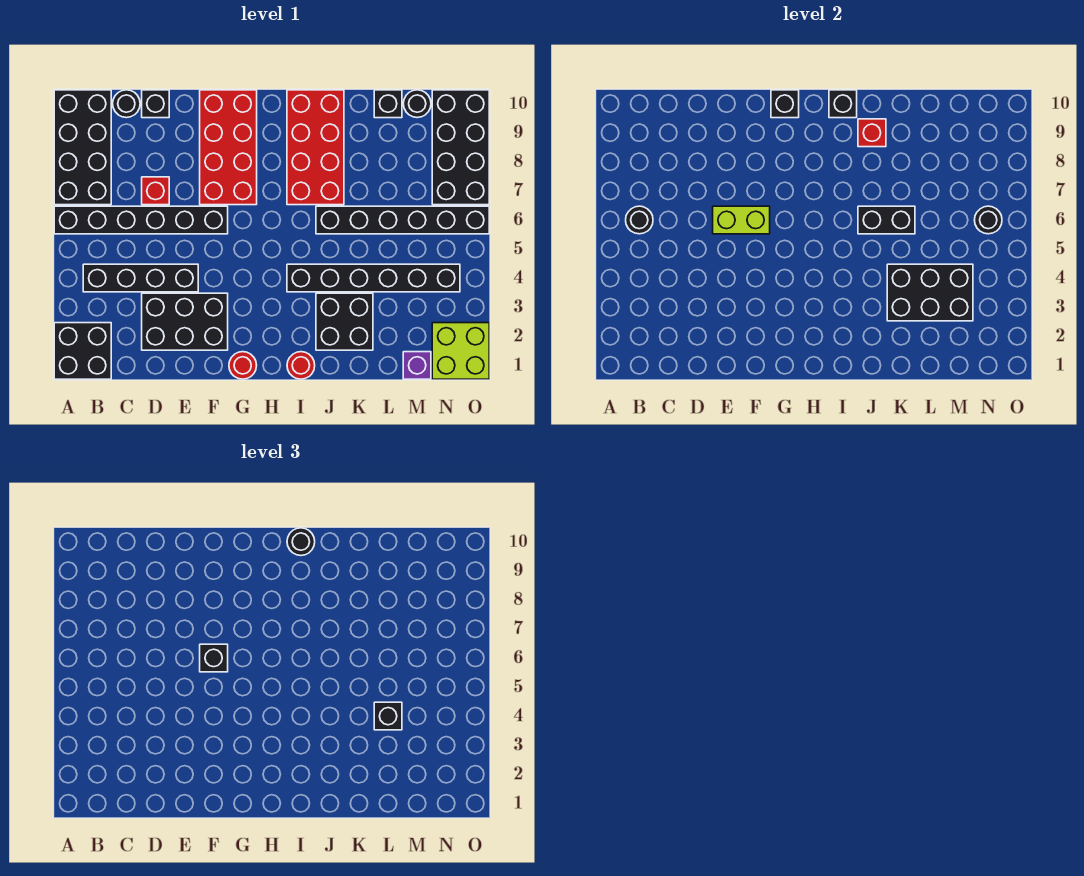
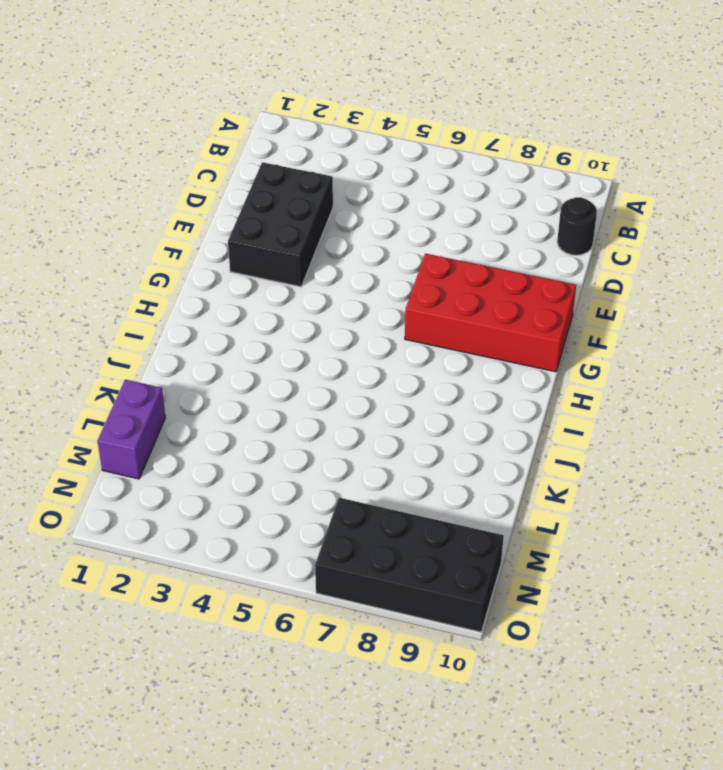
purple 1x2 brick [98,380,165,479] -> purple 1x1 brick [403,352,431,379]
none -> black 2x2 brick [54,323,111,379]
none -> black 1x6 brick [54,206,228,234]
none -> black 2x4 brick [54,90,111,205]
none -> black 1x4 brick [83,264,198,292]

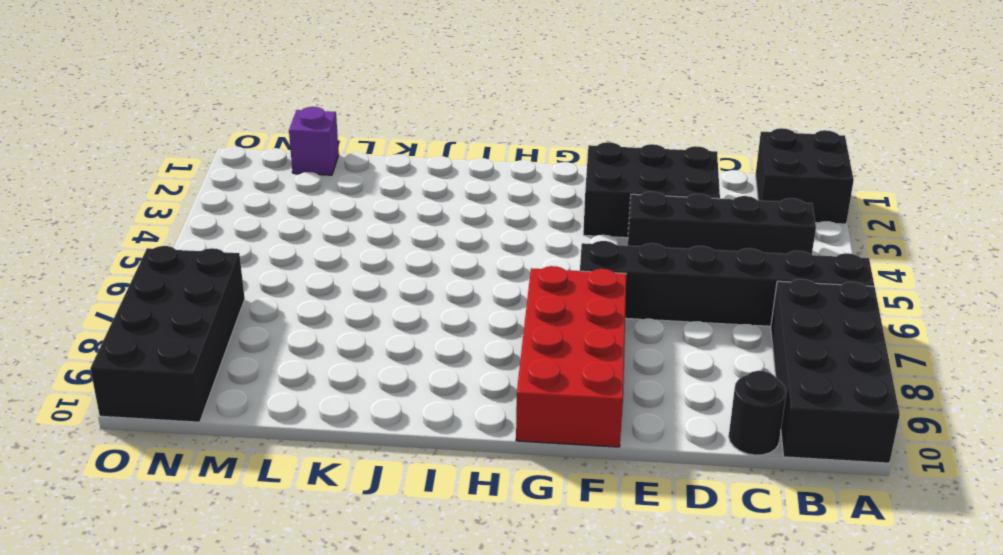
none -> red 1x1 brick [142,177,169,205]
none -> black 1x1 brick [142,90,169,118]
none -> red 1x1 round brick [229,352,257,379]
none -> red 1x1 round brick [287,352,315,379]

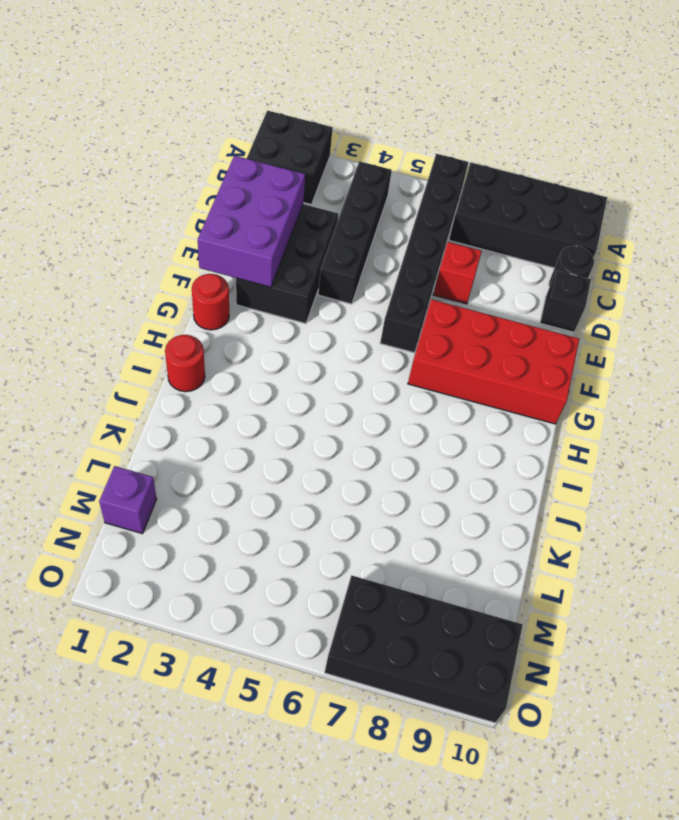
purple 2x3 brick [198,156,305,287] -> none
none -> black 1x6 brick [287,264,460,292]
none -> red 2x4 brick [287,90,344,205]
none -> black 2x2 brick [316,293,373,350]
none -> black 1x6 brick [316,206,489,234]

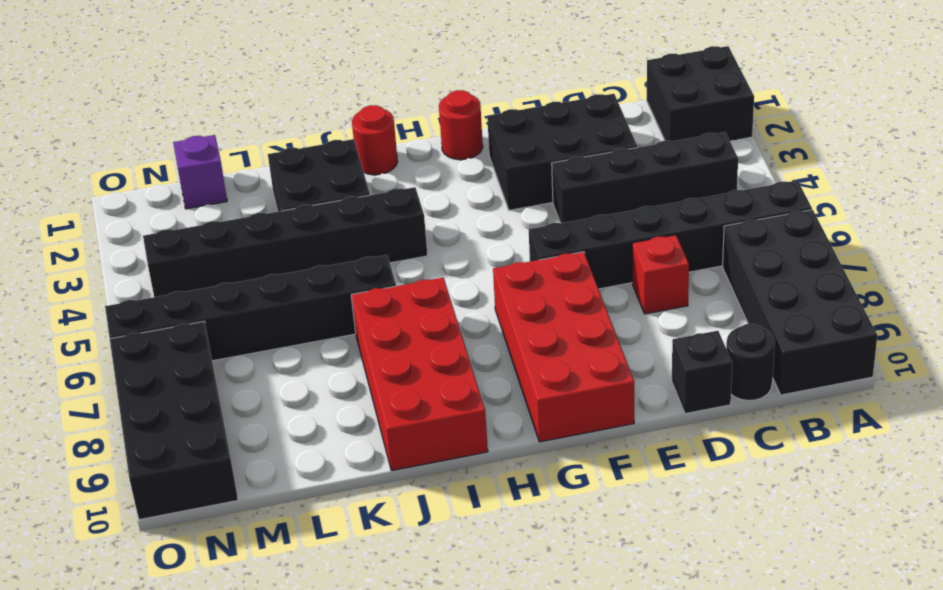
none -> black 1x1 brick [374,90,402,118]
none -> black 1x1 round brick [403,90,431,118]
none -> lime 2x2 brick [432,323,489,379]
none -> black 1x1 round brick [626,206,653,234]

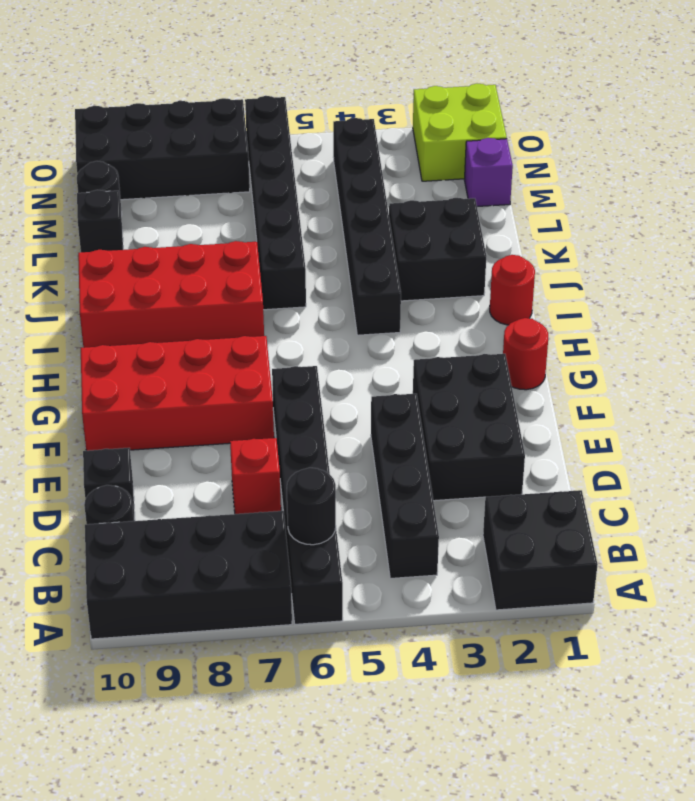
none -> lime 1x2 brick [713,206,770,234]
none -> black 1x1 brick [771,90,799,118]
none -> black 1x1 brick [829,90,857,118]
none -> black 1x2 brick [858,206,915,234]

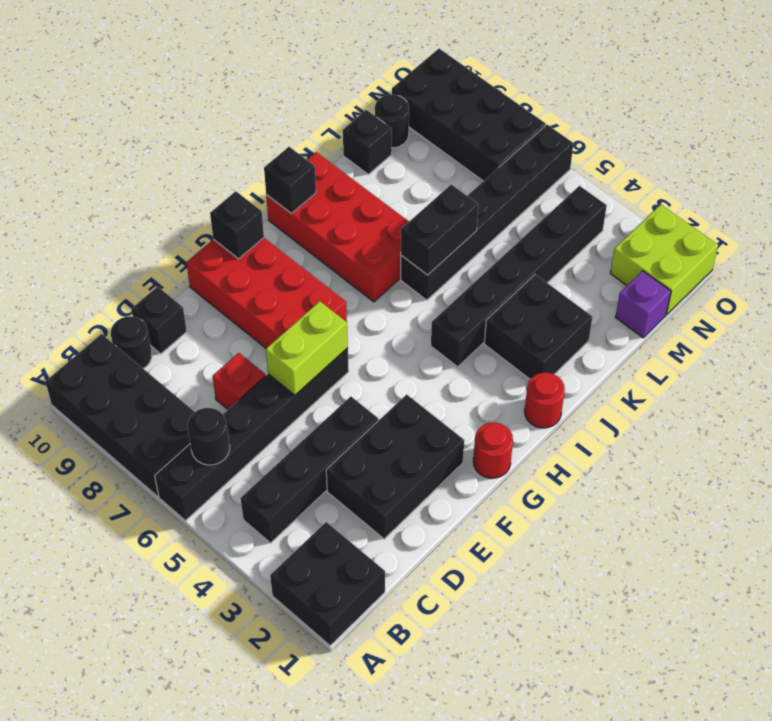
none -> red 1x1 brick [858,119,886,147]
none -> black 2x3 brick [887,264,973,321]
none -> black 1x1 round brick [975,206,1002,234]
none -> black 1x1 brick [200,644,228,672]

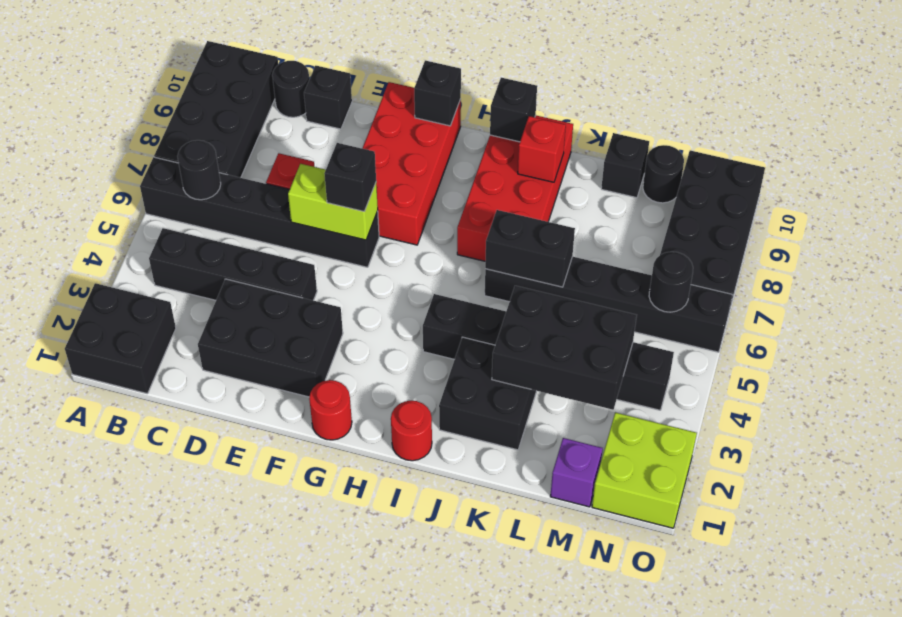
none -> black 1x1 round brick [287,528,315,556]
none -> black 1x1 brick [374,702,402,730]

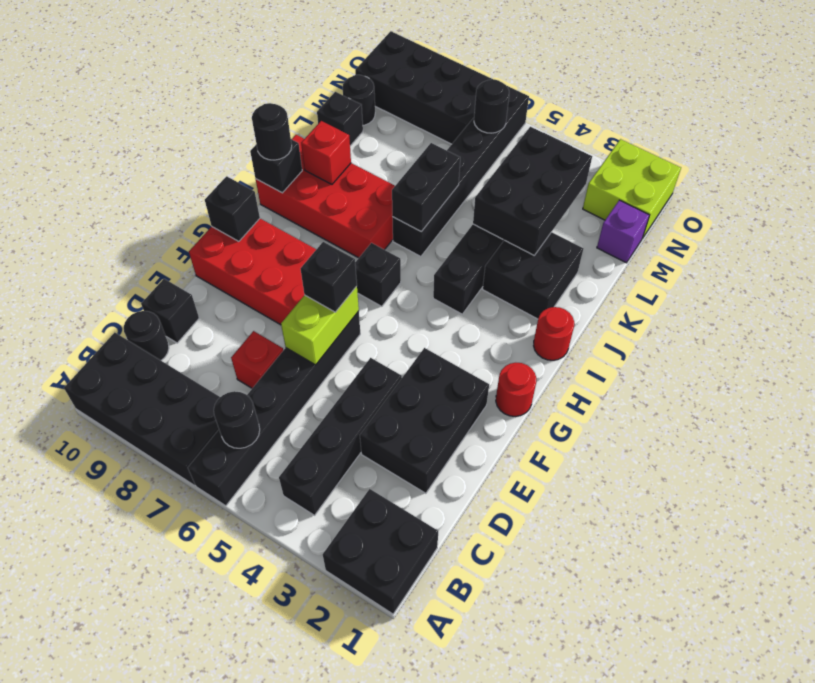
black 1x1 brick [355,243,401,306] -> black 1x1 brick moved to [374,702,402,730]

